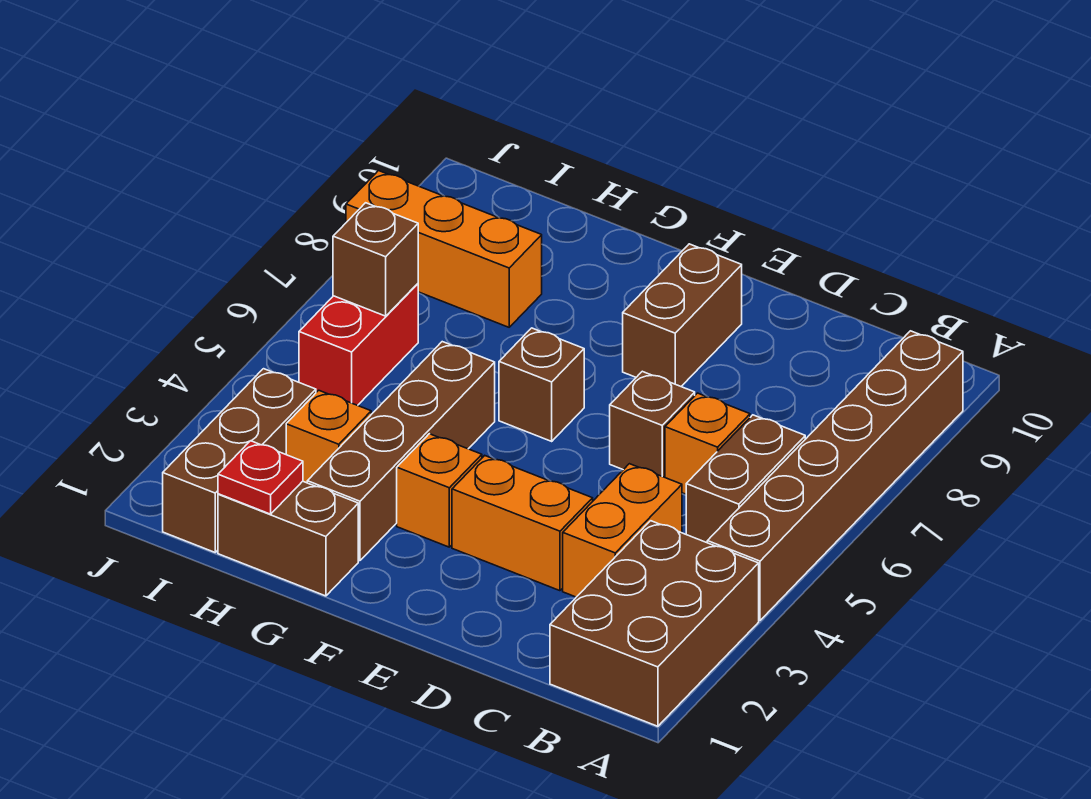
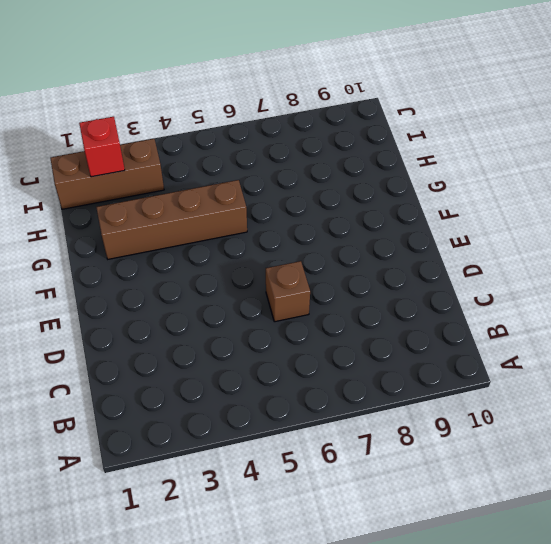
red 1x1 brick [79,117,125,177] -> none
none -> brown 2x3 brick [550,521,759,726]
none -> brown 1x6 brick [707,331,963,621]
none -> brown 1x2 brick [686,415,805,543]

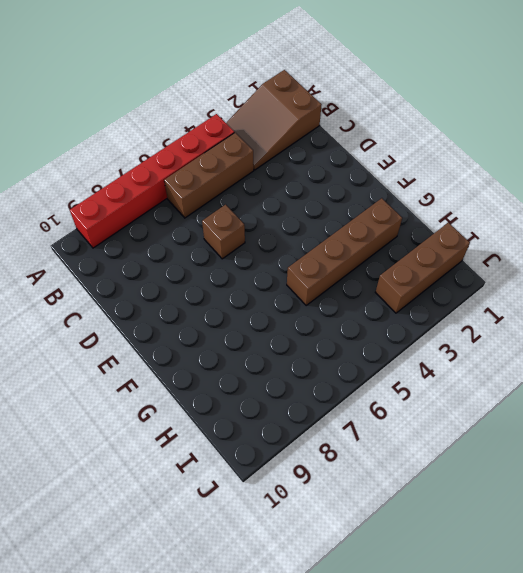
brown 2x3 slope [226,70,322,170] -> brown 2x3 brick [550,521,759,726]
red 1x6 brick [70,114,234,248] -> brown 1x6 brick [707,331,963,621]
brown 1x3 brick [164,133,254,218] -> brown 1x2 brick [686,415,805,543]
none -> orange 1x2 brick [563,464,682,597]
none -> orange 1x1 brick [665,393,750,494]
none -> orange 1x2 brick [452,455,593,591]

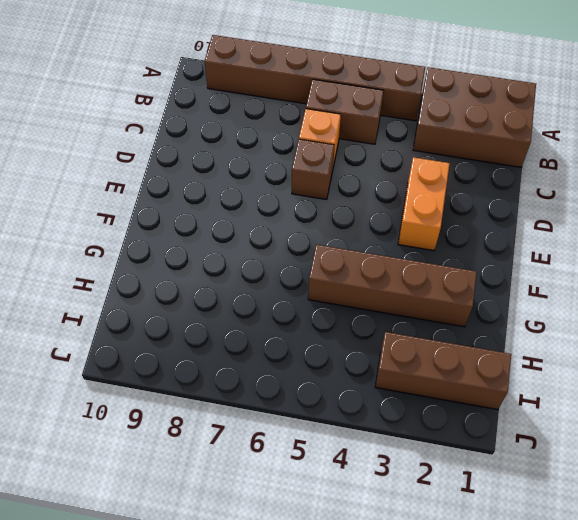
none -> orange 1x2 brick [563,464,682,597]
none -> brown 1x2 brick [623,244,742,386]
none -> orange 1x1 brick [397,434,482,547]

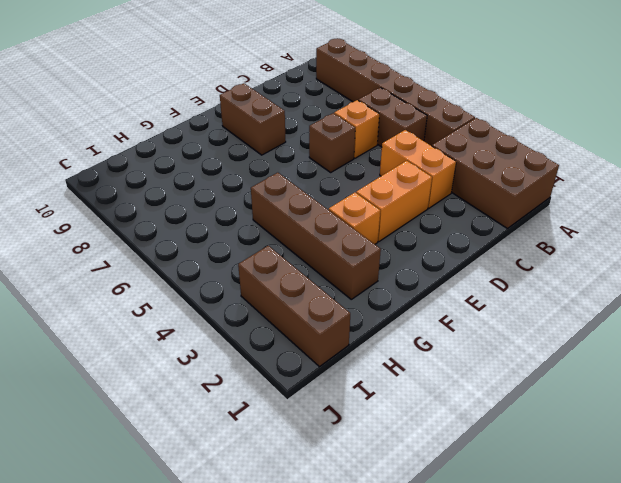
none -> brown 1x1 brick [499,328,584,441]
none -> brown 1x2 brick [218,481,358,596]
none -> orange 1x1 brick [286,390,371,483]

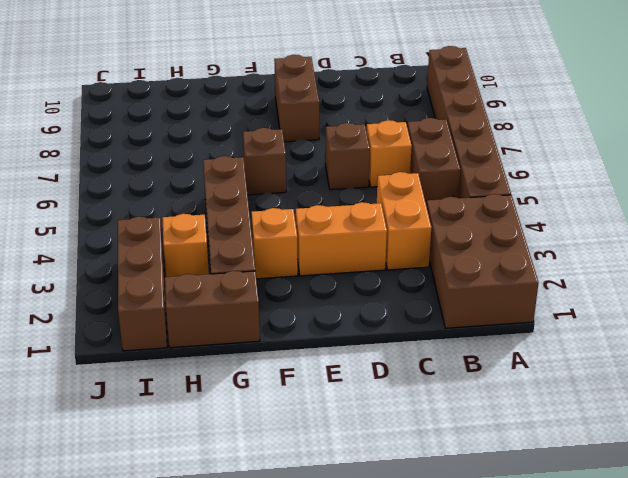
none -> orange 1x3 brick [346,171,542,327]
none -> red 1x2 brick [299,284,418,405]
none -> red 1x1 plate [218,441,303,514]

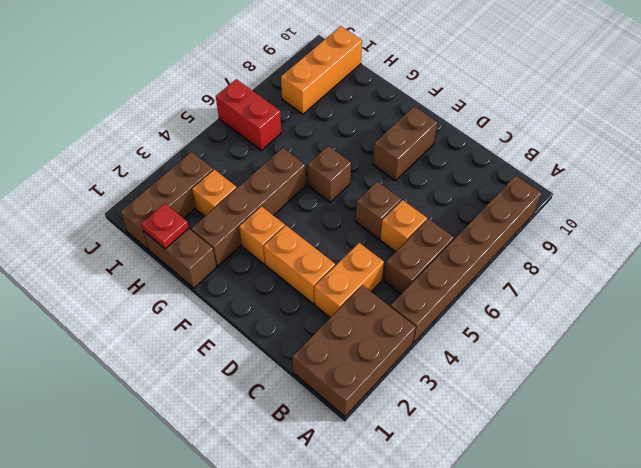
red 1x2 brick [216,79,281,150] -> red 1x2 brick turned to [299,284,418,405]
orange 1x3 brick [281,26,362,114] -> orange 1x3 brick turned to [346,171,542,327]
none -> brown 1x1 brick [333,203,418,316]

